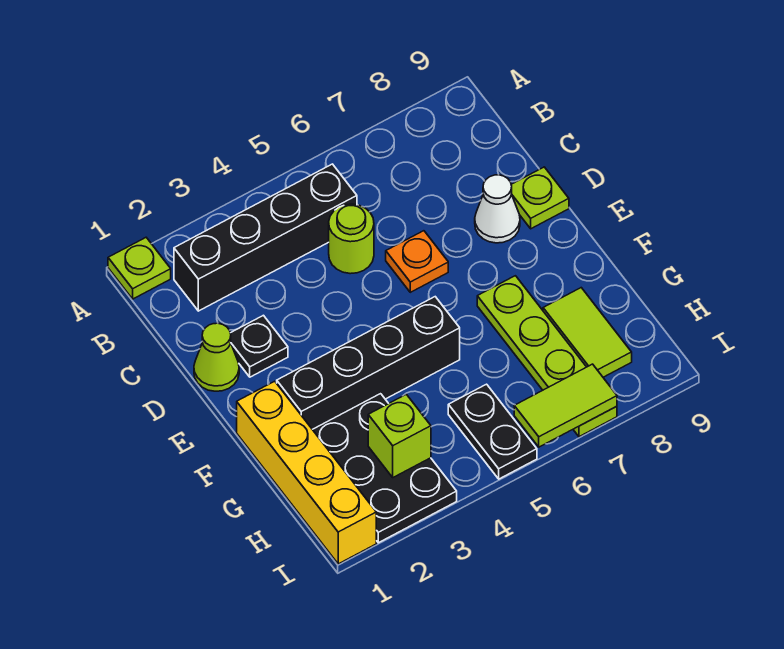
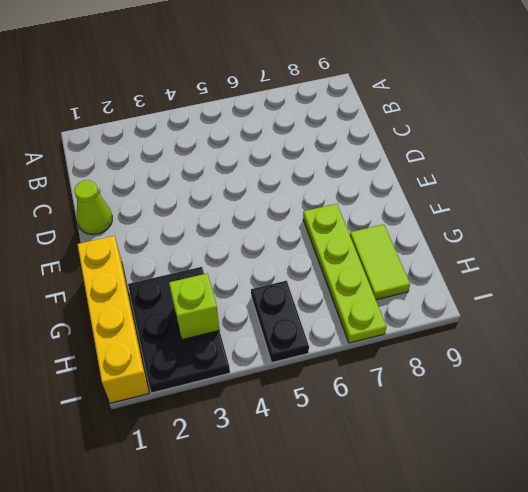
none -> lime 1x1 plate [108,238,171,299]
none -> black 1x4 brick [174,164,357,311]
none -> lime 1x1 round brick [329,204,374,274]

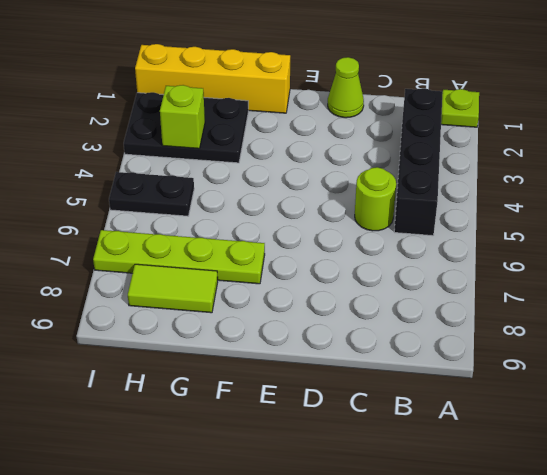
none -> black 1x1 plate [231,315,288,377]
none -> orange 1x1 plate [386,231,448,292]
none -> white 1x1 cone [475,175,520,243]

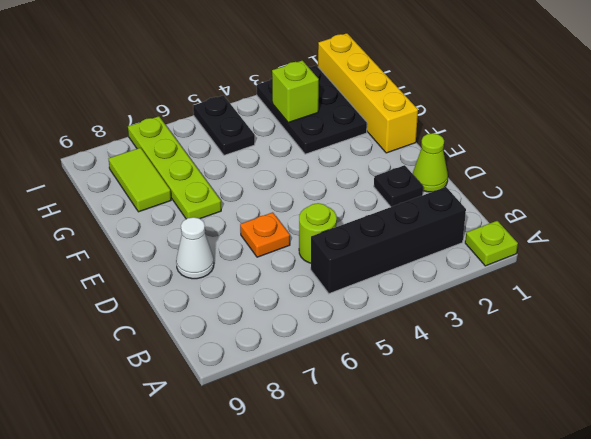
none -> lime 1x1 plate [511,167,569,229]
none -> black 1x4 brick [277,297,460,429]
none -> lime 1x2 tile [514,364,617,447]

